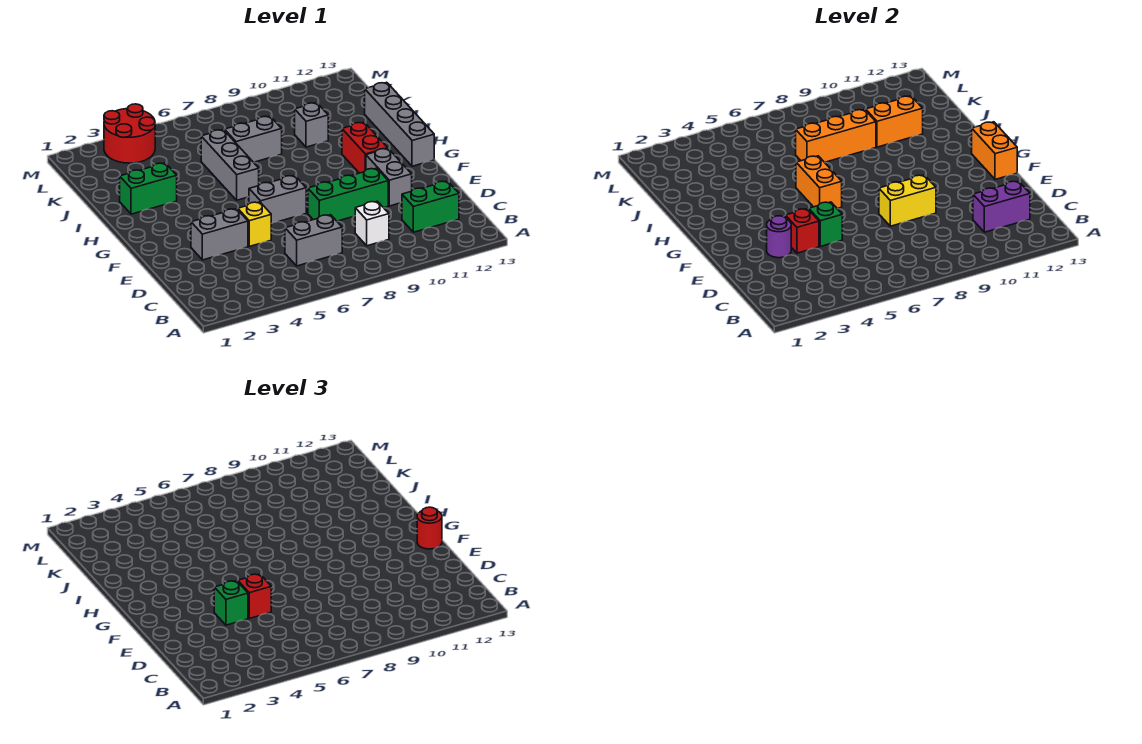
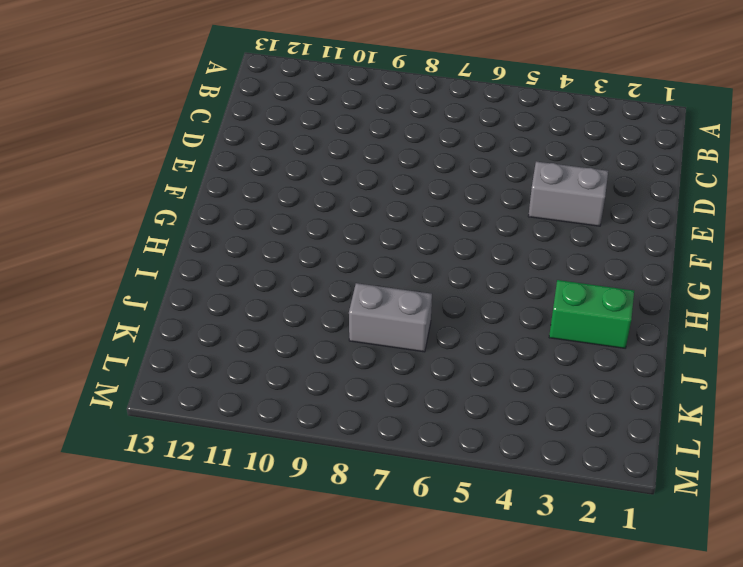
none -> grey 1x2 brick [285,215,342,266]
none -> white 1x1 brick [355,201,389,246]
none -> green 1x2 brick [402,181,459,232]

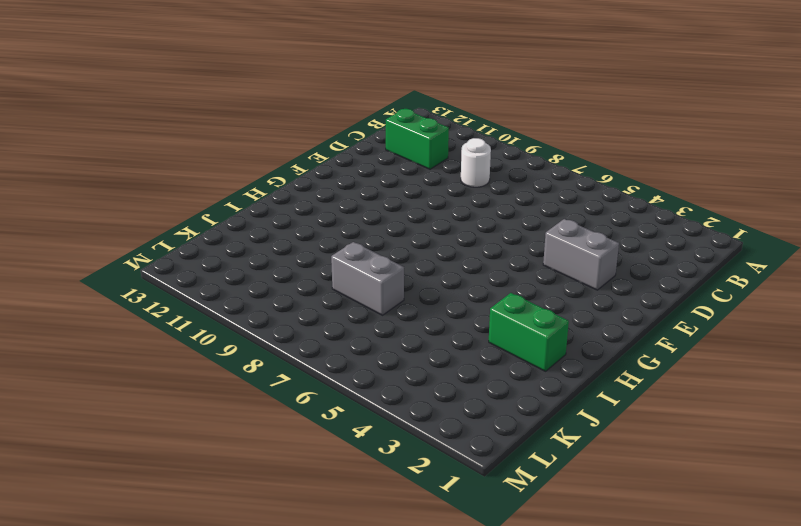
white 1x1 round brick [461,138,491,187] -> white 1x1 brick [355,201,389,246]
none -> grey 1x2 brick [285,215,342,266]
none -> yellow 1x1 brick [238,202,271,246]
none -> green 1x3 brick [308,168,388,221]

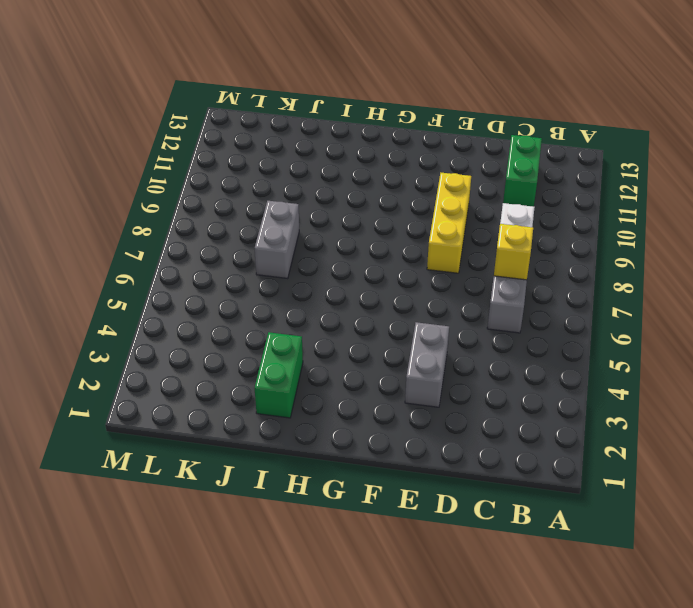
yellow 1x1 brick [494,224,533,280] -> yellow 1x1 brick moved to [238,202,271,246]
yellow 1x3 brick [427,173,471,273] -> green 1x3 brick [308,168,388,221]
none -> grey 1x2 brick [366,149,412,206]
none -> grey 1x2 brick [249,175,306,224]
none -> red 1x2 brick [342,122,388,173]

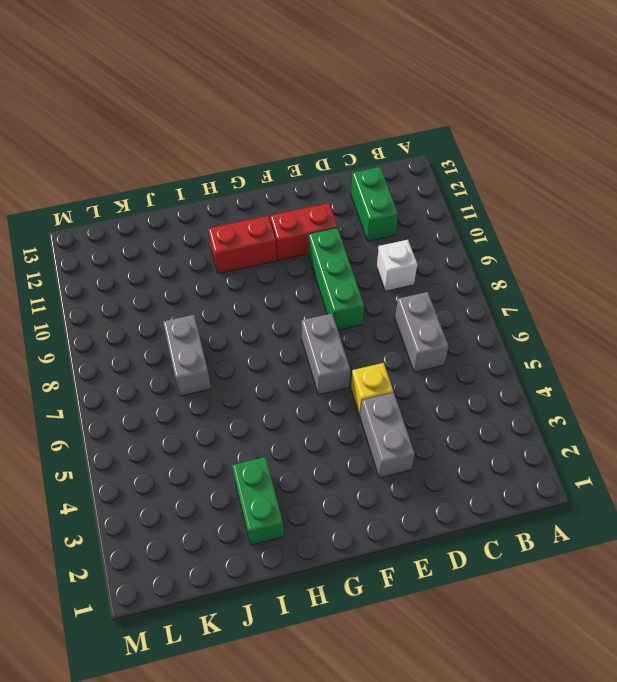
red 1x2 brick [270,203,337,261] -> grey 1x2 brick [366,149,412,206]
none -> grey 1x4 brick [365,82,434,166]
none -> grey 1x3 brick [201,130,259,200]
none -> grey 1x1 brick [295,103,328,147]

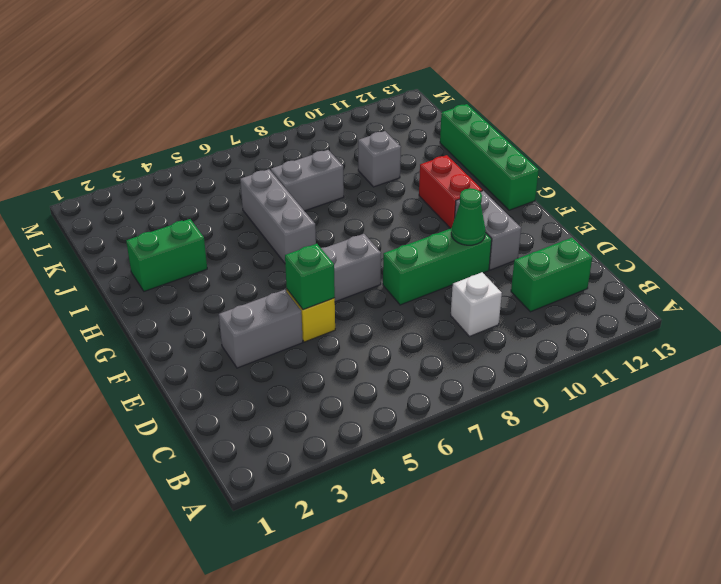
green 1x1 cone [451,188,486,245] -> none
green 1x4 brick [440,104,539,210] -> grey 1x4 brick [365,82,434,166]
none -> grey 1x2 brick [285,215,342,266]
none -> red 2x2 round brick [104,104,155,163]
none -> purple 1x2 brick [973,181,1030,232]

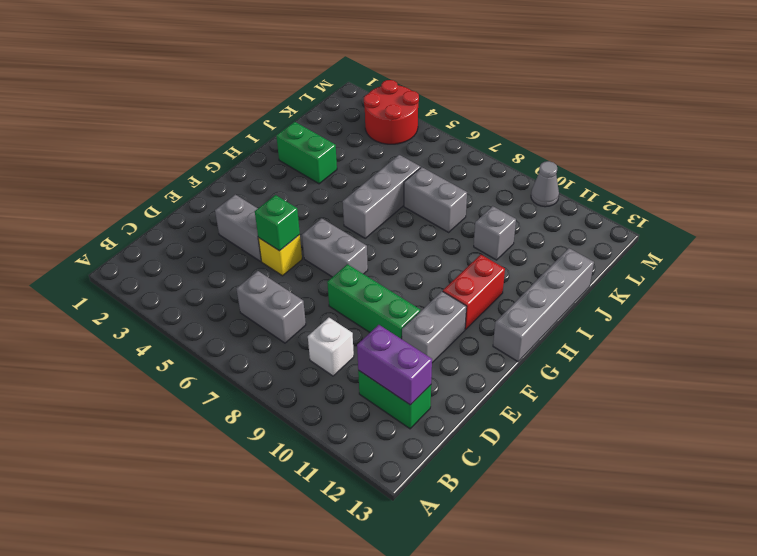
grey 1x1 cone [531,161,559,207] -> none
none -> purple 1x1 round brick [767,216,791,258]
none -> red 1x1 brick [785,209,819,253]
none -> yellow 1x2 brick [879,175,936,226]

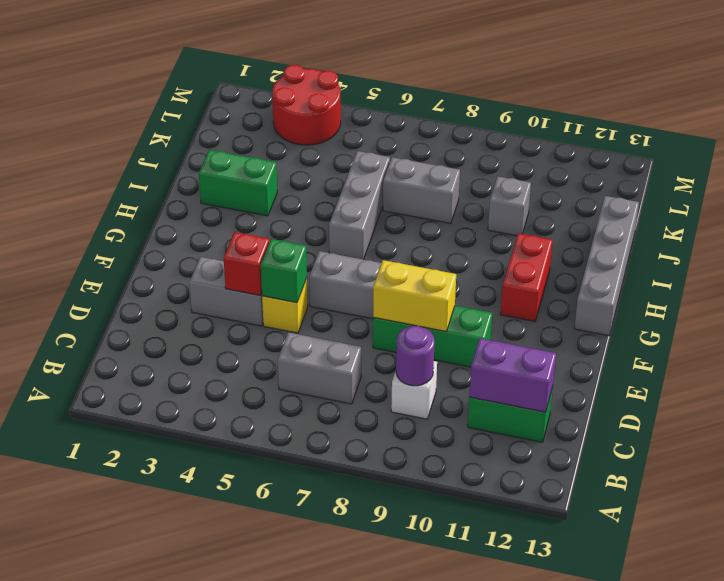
purple 1x1 round brick [396,326,435,386] -> purple 1x1 round brick moved to [767,216,791,258]
none -> grey 1x2 brick [366,149,412,206]
none -> orange 1x2 brick [972,122,1017,179]
none -> orange 1x2 brick [796,156,842,209]

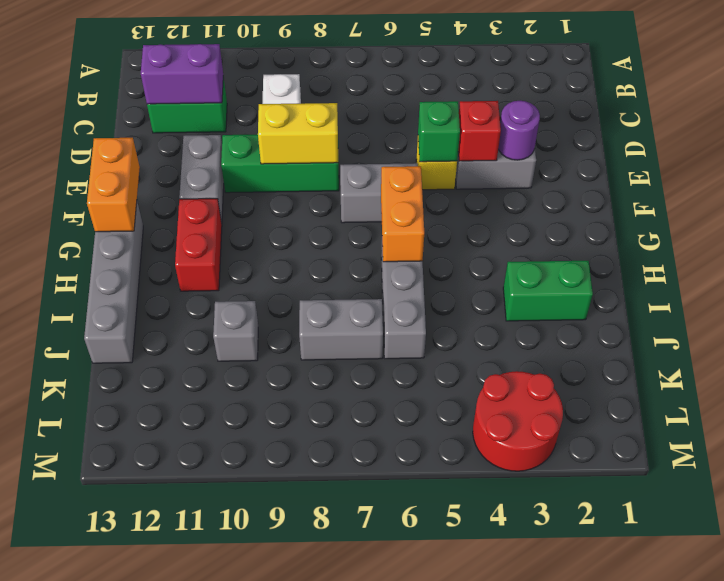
none -> grey 1x2 brick [285,215,342,266]
none -> orange 1x3 brick [796,109,876,162]
none -> orange 1x2 brick [866,96,923,147]

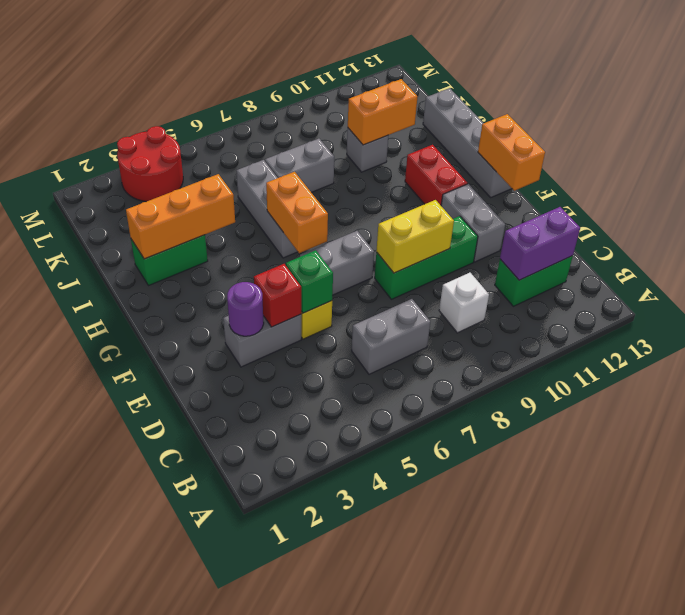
orange 1x3 brick [126,174,235,259] -> orange 1x3 brick moved to [796,109,876,162]
none -> green 1x1 brick [214,581,248,625]
none -> red 1x1 brick [238,574,271,618]
none -> red 1x1 round brick [417,507,442,549]

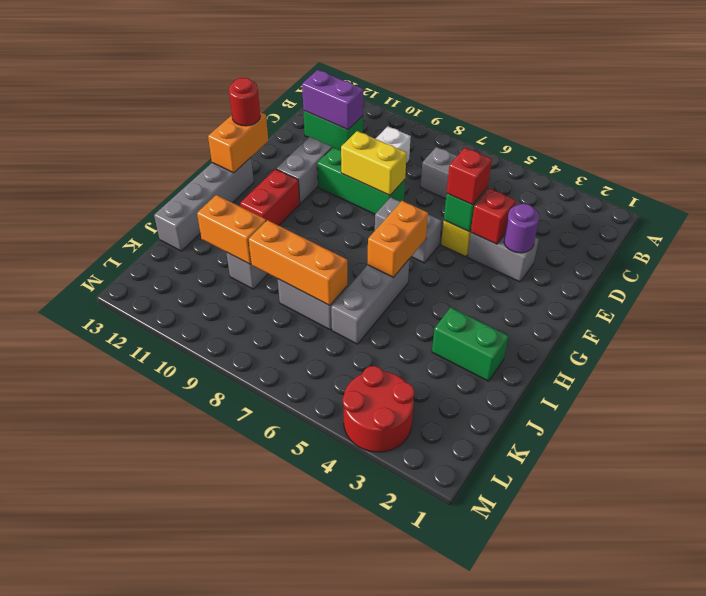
none -> green 1x1 brick [214,581,248,625]

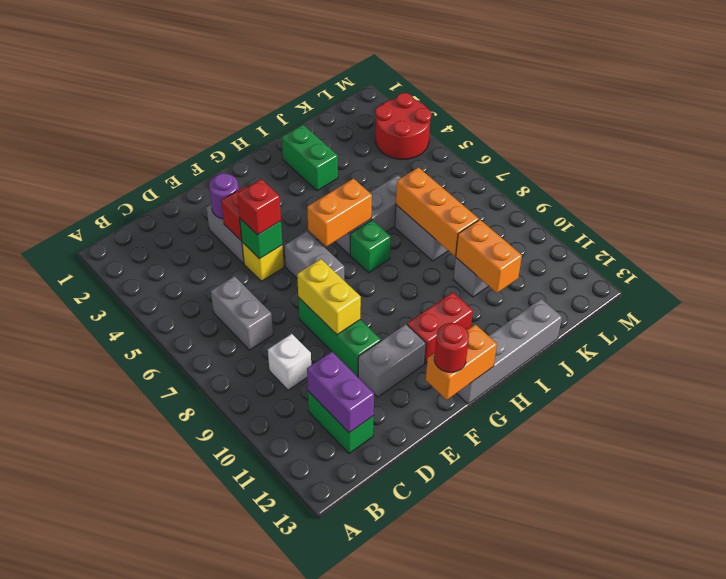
green 1x1 brick [350,220,391,273] -> green 1x1 brick moved to [214,581,248,625]

